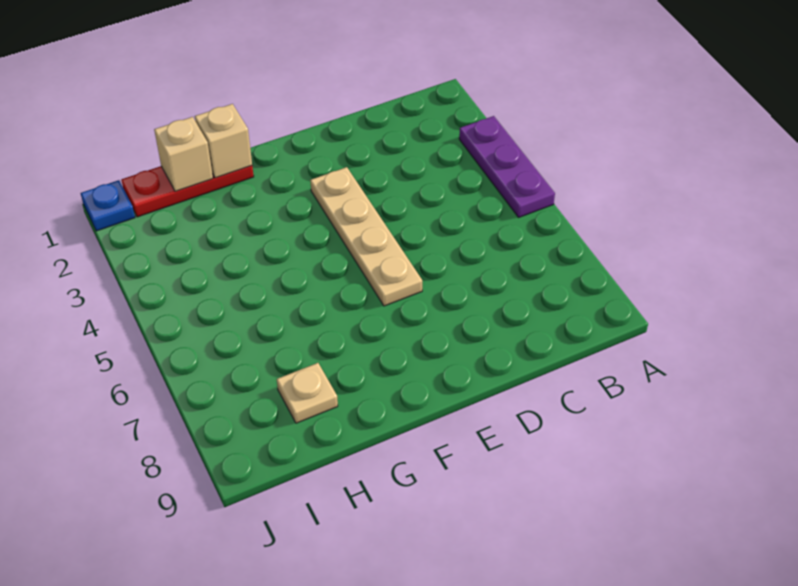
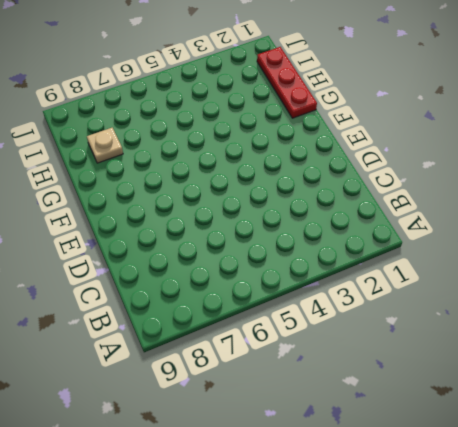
none -> purple 1x3 plate [459,116,555,217]
none -> tan 1x4 plate [310,167,422,306]

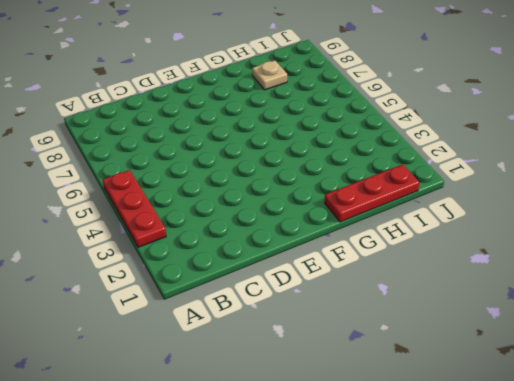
red 1x3 plate [103,170,166,247] -> purple 1x3 plate [459,116,555,217]
none -> tan 1x4 plate [310,167,422,306]
none -> blue 1x1 plate [81,180,135,231]

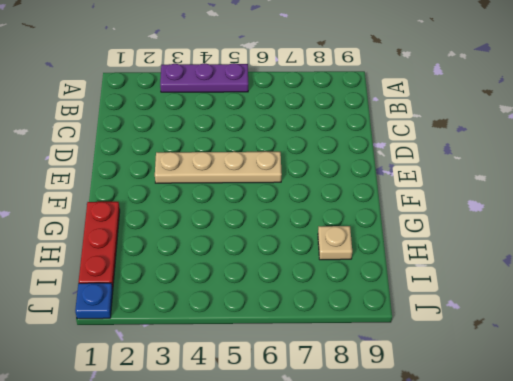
none -> tan 1x1 brick [195,104,252,178]
none -> tan 1x1 brick [154,117,213,192]

